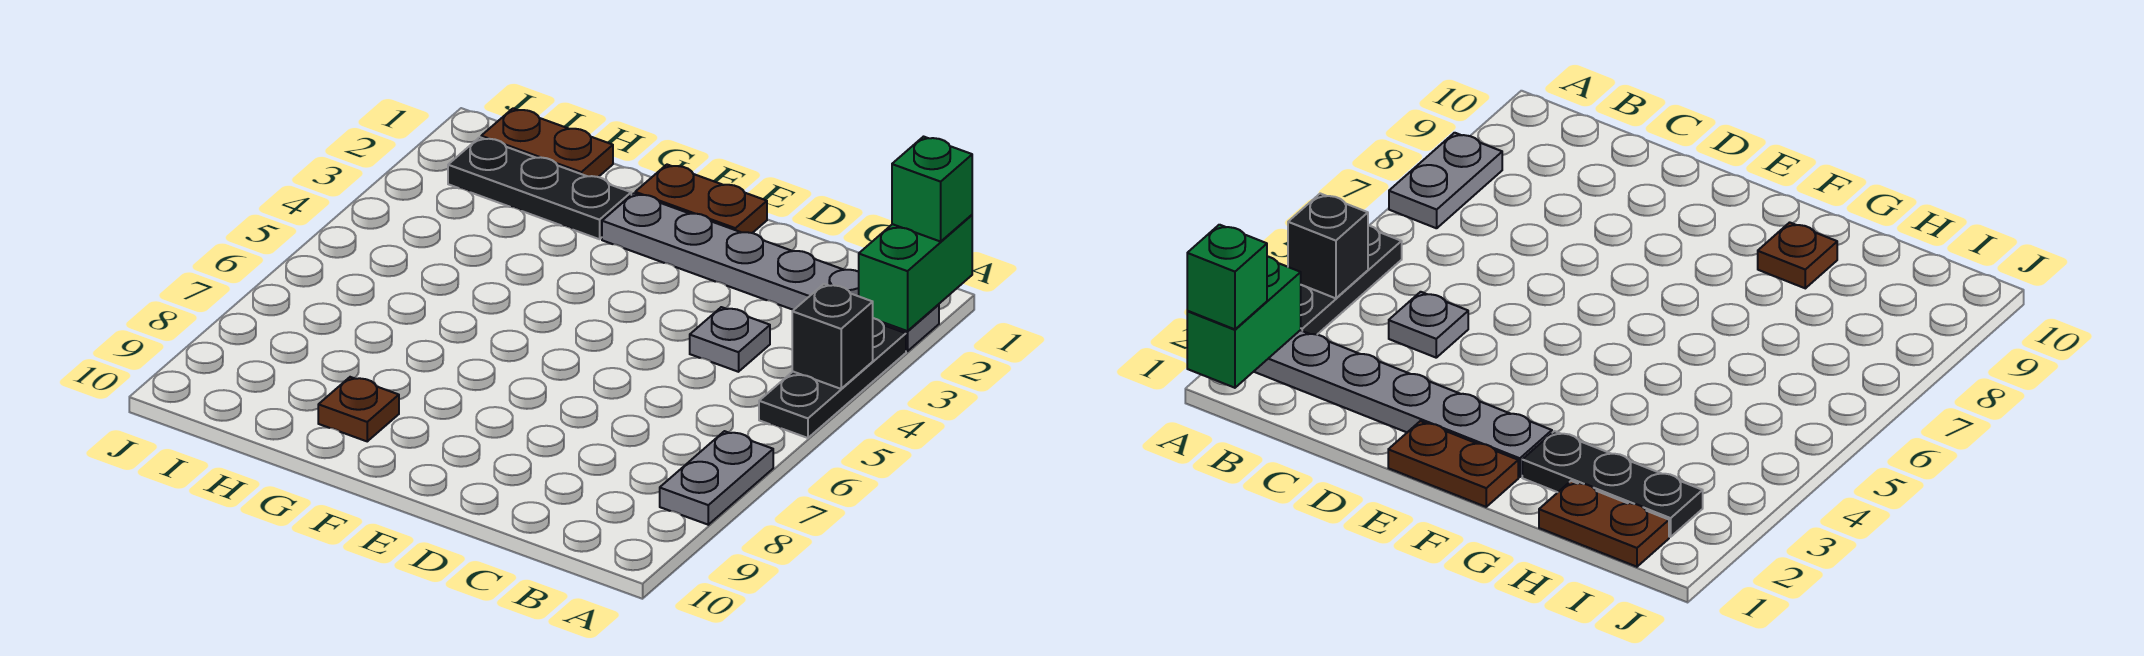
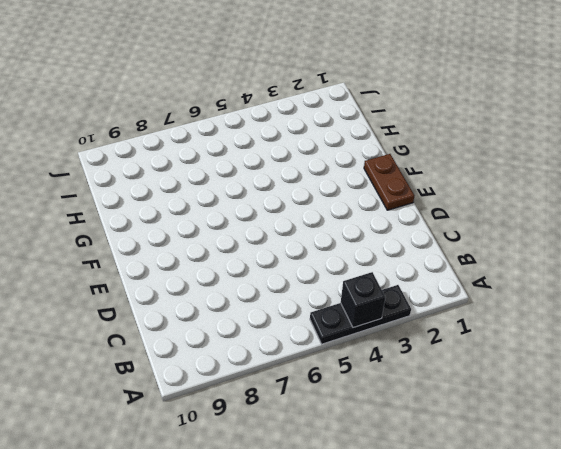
none -> grey 1x6 plate [602,193,939,351]
none -> grey 1x2 plate [660,431,773,525]

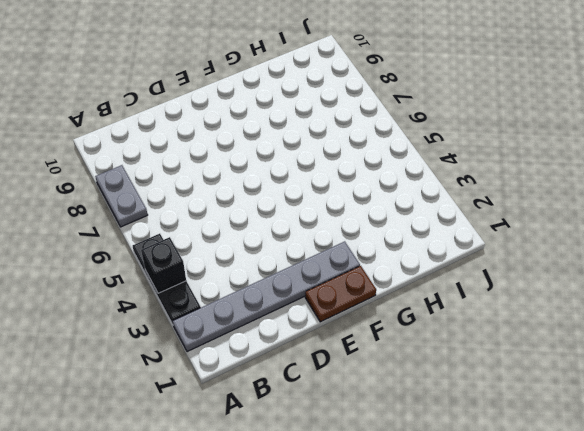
none -> grey 1x1 plate [690,307,770,372]
none -> black 1x3 plate [448,137,631,239]

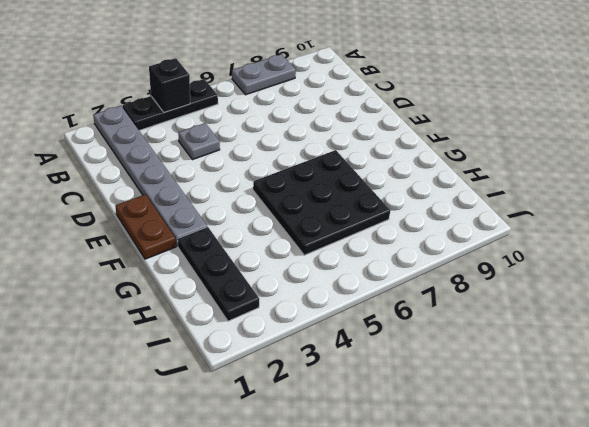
black 3x3 plate [253,150,390,255] -> none
none -> brown 1x1 plate [318,377,399,441]
none -> brown 1x2 plate [481,108,613,177]

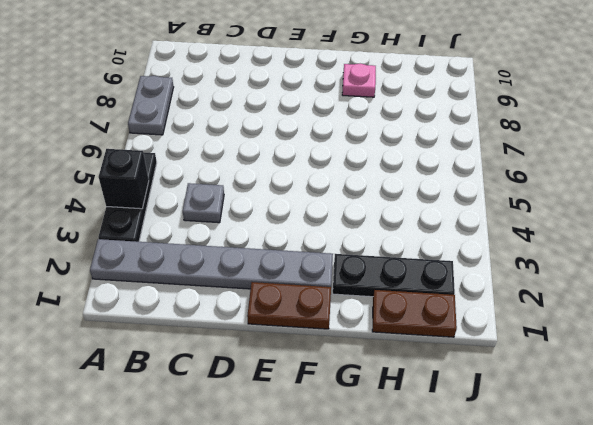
pink 1x1 plate [342,64,376,97] -> brown 1x1 plate [318,377,399,441]
none -> green 1x2 brick [859,215,972,331]
none -> green 1x1 brick [892,137,972,242]

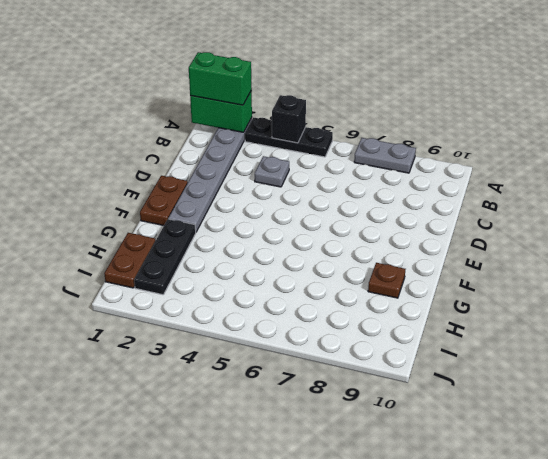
green 1x2 brick [189,52,252,105] -> green 1x1 brick [892,137,972,242]

